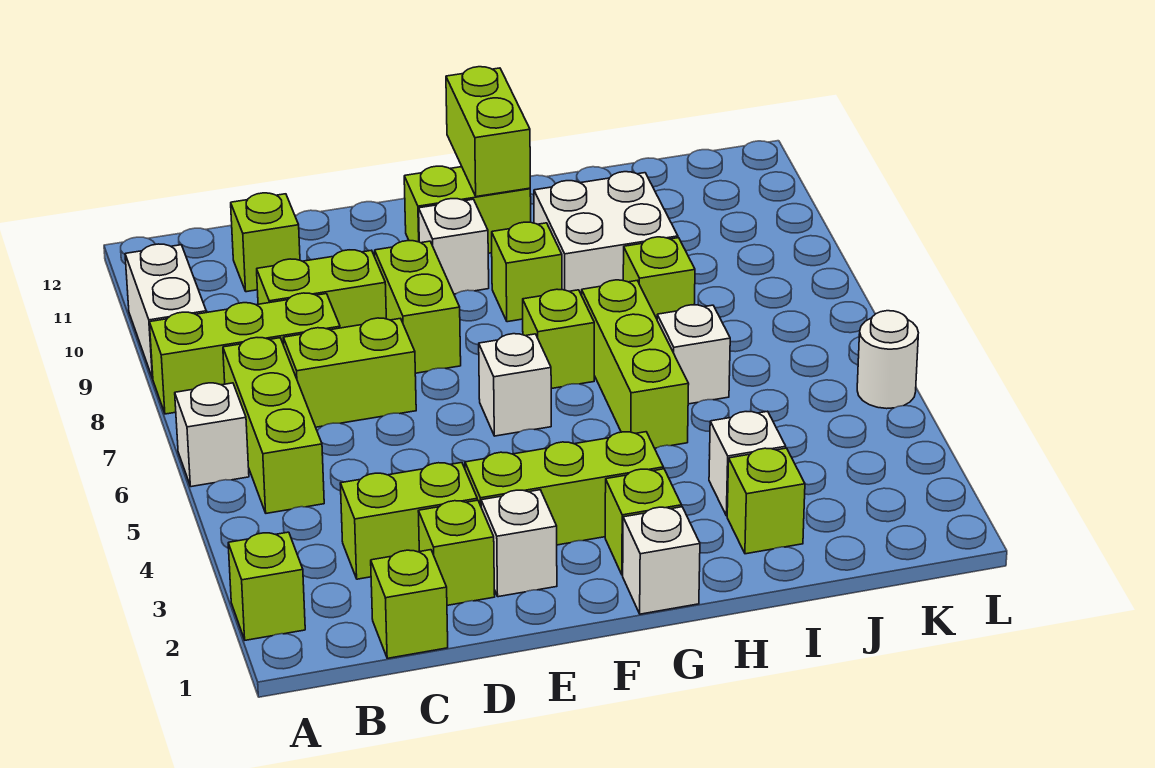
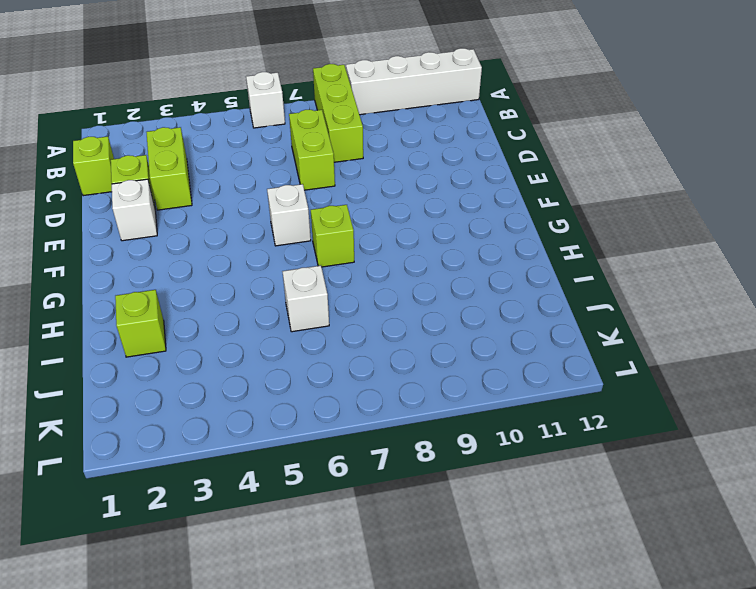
white 1x4 brick [346,48,482,115] -> white 1x2 brick [125,244,206,379]
none -> lime 1x1 brick [228,532,305,640]
none -> lime 1x3 brick [223,338,324,513]
none -> lime 1x2 brick [257,250,386,328]

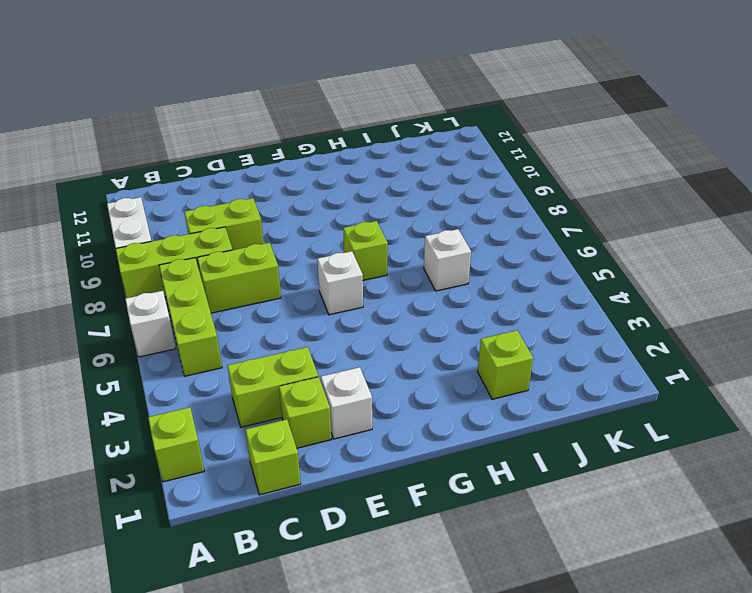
none -> lime 1x1 brick [231,193,300,292]
none -> lime 1x3 brick [465,432,663,545]
none -> lime 1x2 brick [375,241,461,373]

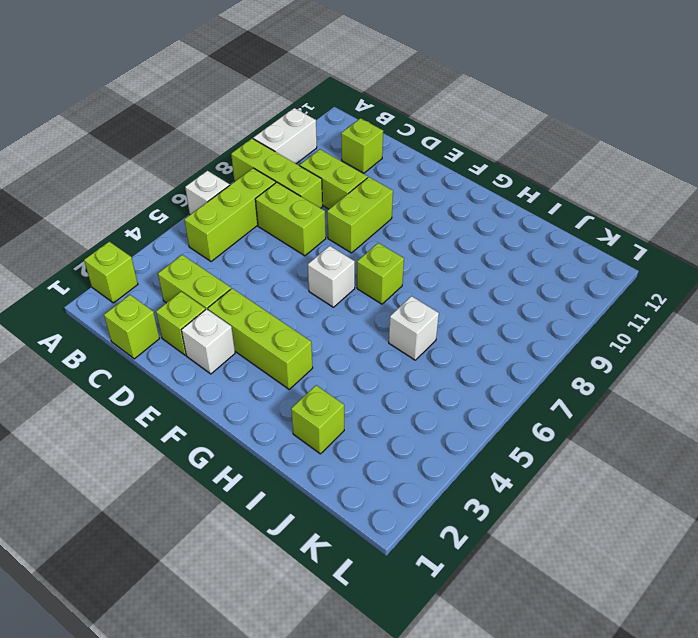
none -> white 1x1 brick [419,199,489,294]
none -> lime 1x2 brick [404,166,531,253]
none -> white 1x1 brick [623,507,700,614]

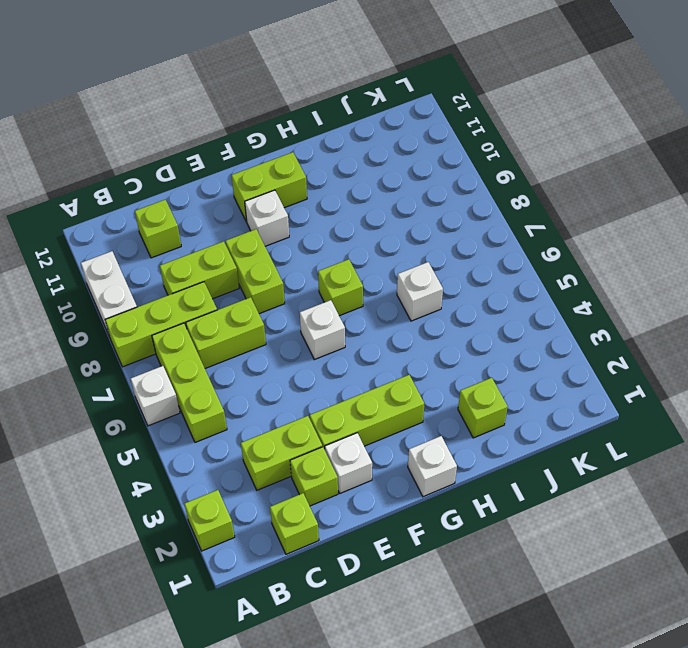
none -> lime 1x1 brick [605,469,682,575]
none -> lime 1x1 brick [492,222,562,322]
none -> lime 1x3 brick [582,280,689,448]

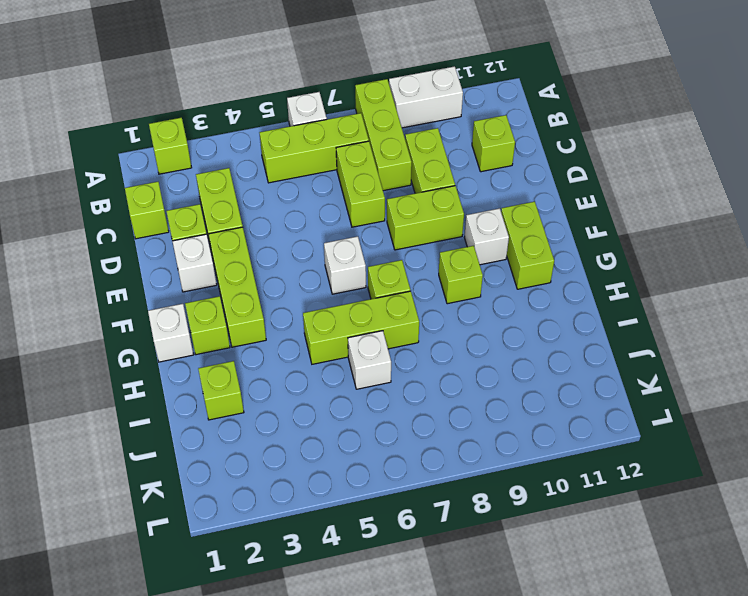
none -> white 2x2 brick [534,172,678,295]
none -> white 1x1 brick [709,411,786,516]
none -> lime 1x1 brick [623,237,695,319]

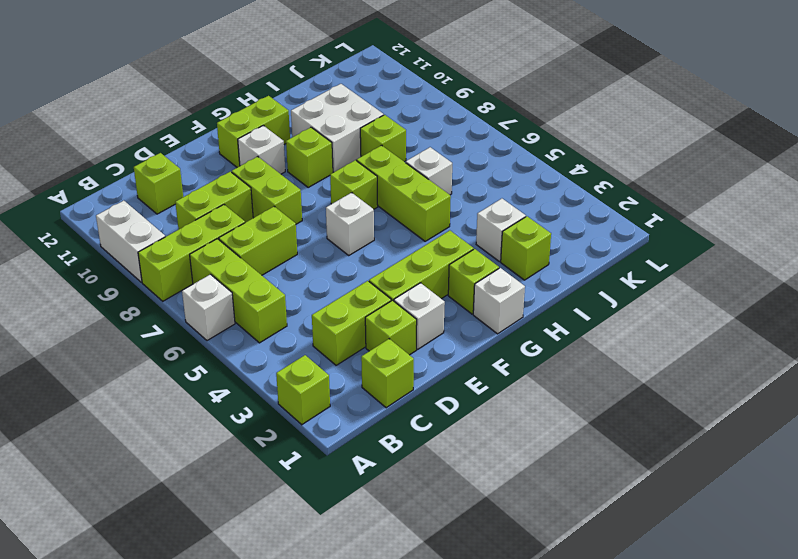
none -> white 1x1 round brick [857,311,918,409]
none -> lime 1x2 brick [446,67,530,197]

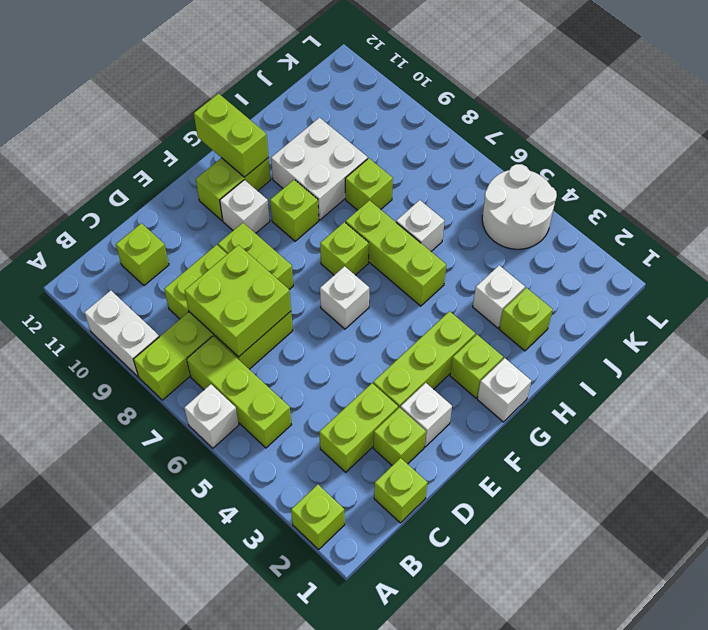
lime 2x2 brick [185,245,291,357] -> none
white 2x2 round brick [482,164,557,249] -> white 1x1 round brick [857,311,918,409]

